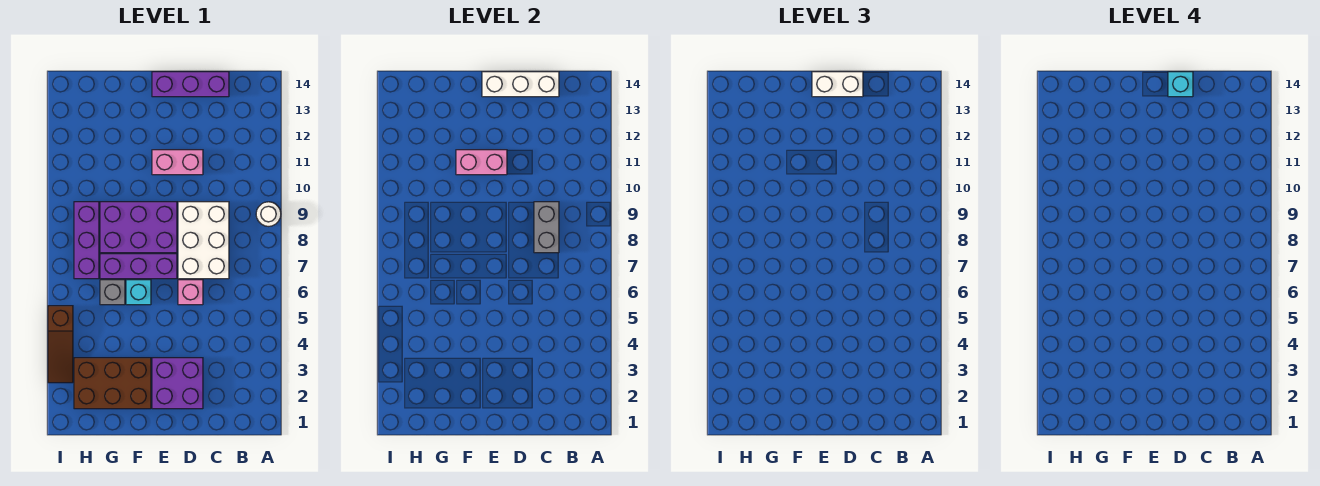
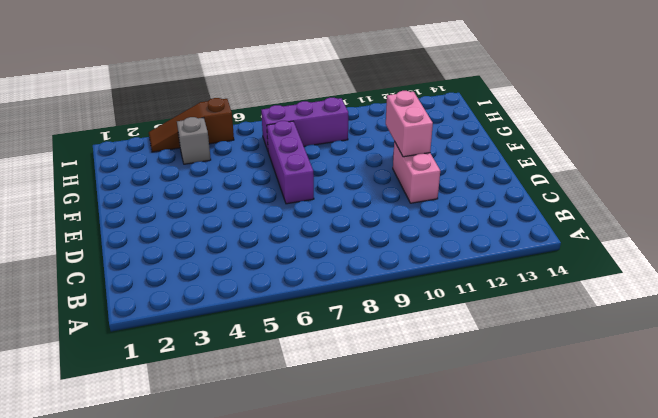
grey 1x1 brick [177,117,211,164] -> grey 1x1 brick moved to [100,280,125,305]
none -> white 1x1 round brick [256,202,281,226]
none -> white 2x3 brick [178,202,229,279]
none -> purple 1x3 brick [152,72,229,97]

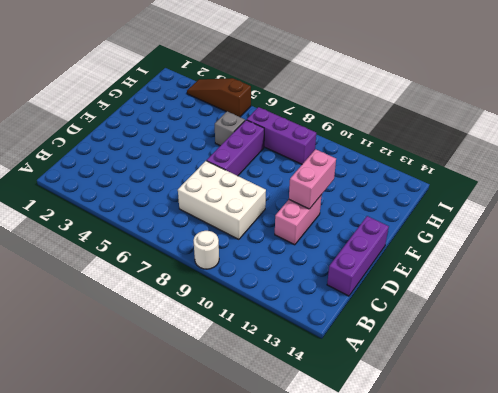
none -> purple 2x2 brick [152,358,203,409]
none -> pink 1x1 brick [178,280,203,305]
none -> purple 2x3 brick [100,202,177,253]

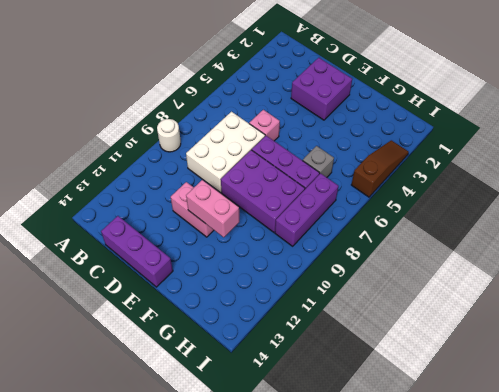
none -> brown 2x3 brick [74,358,151,409]
none -> cyan 1x1 brick [126,280,151,305]
none -> grey 1x2 brick [534,202,559,253]

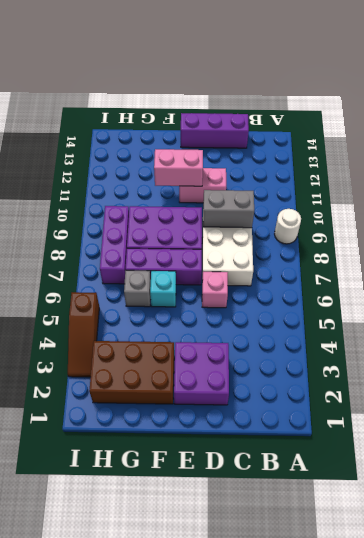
grey 1x2 brick [203,190,254,228] -> grey 1x2 brick turned to [534,202,559,253]
none -> white 1x3 brick [482,72,559,97]
none -> white 1x2 brick [812,72,863,97]
none -> cyan 1x1 brick [1168,72,1193,97]

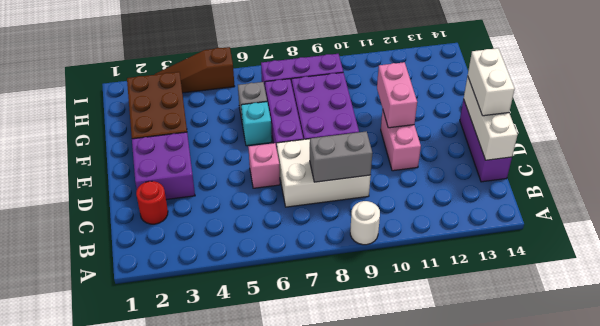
red 1x1 round brick [136,181,168,224] -> none
none -> cyan 1x1 brick [1168,72,1193,97]

